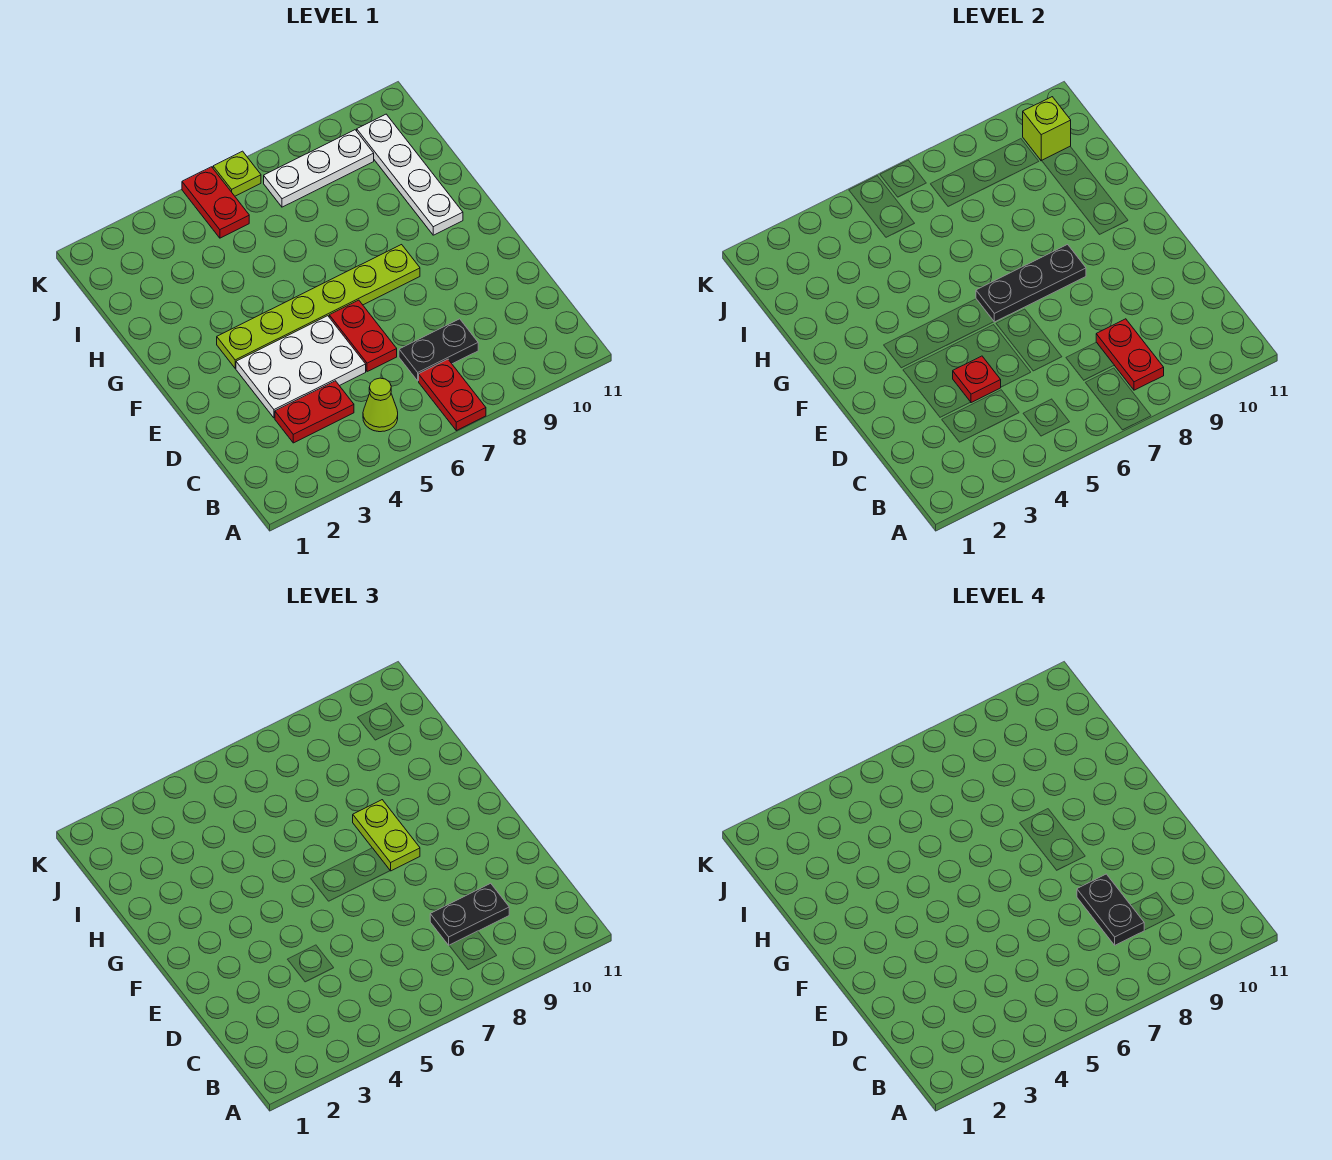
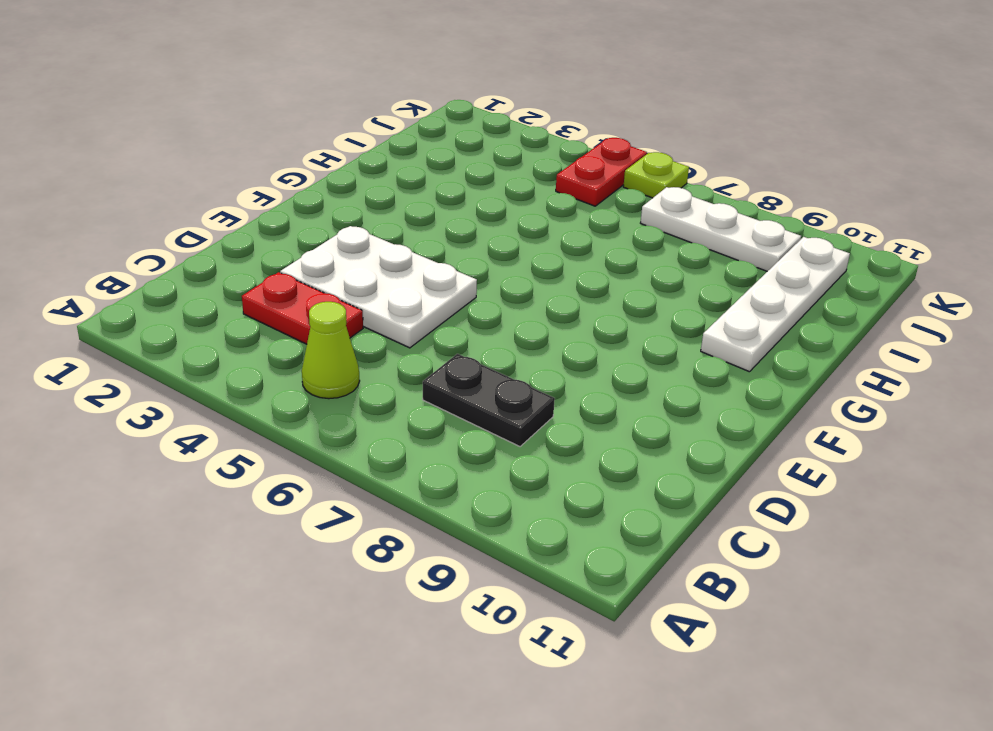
none -> red 1x2 plate [419,359,486,431]
none -> red 1x2 plate [329,300,397,372]
none -> lime 1x6 plate [217,245,420,368]

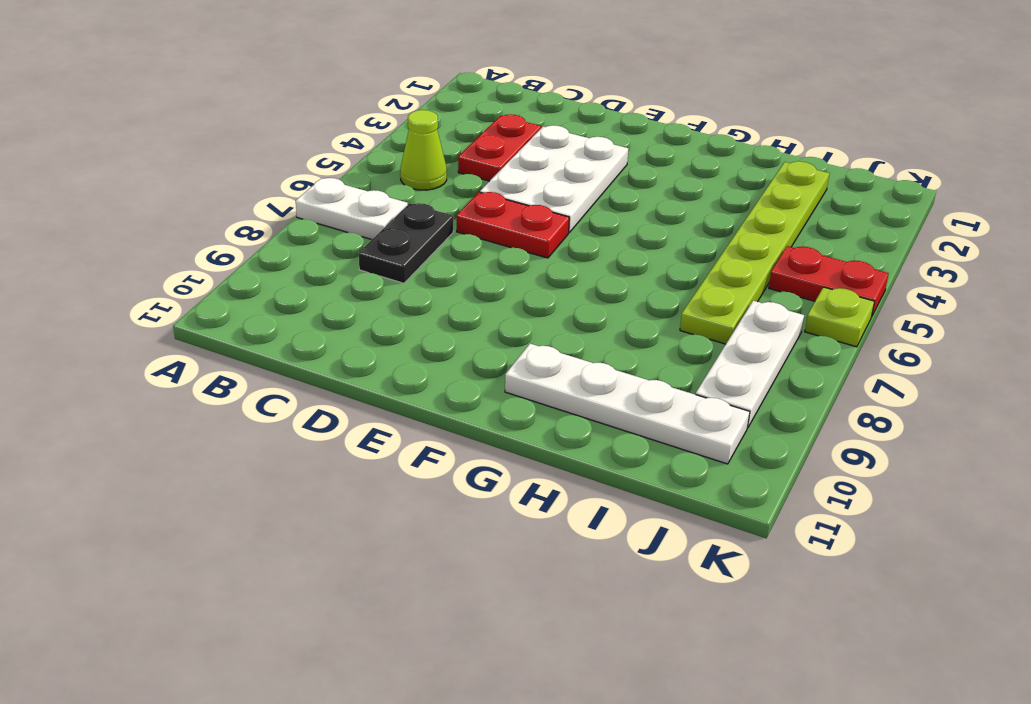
white 1x2 plate [296,178,408,240] -> red 1x2 plate [419,359,486,431]
lime 1x6 plate [680,161,830,344] -> lime 1x6 plate moved to [217,245,420,368]
none -> red 1x2 plate [1096,319,1164,390]
none -> red 1x1 plate [953,356,1001,403]
none -> black 1x3 plate [976,245,1086,322]

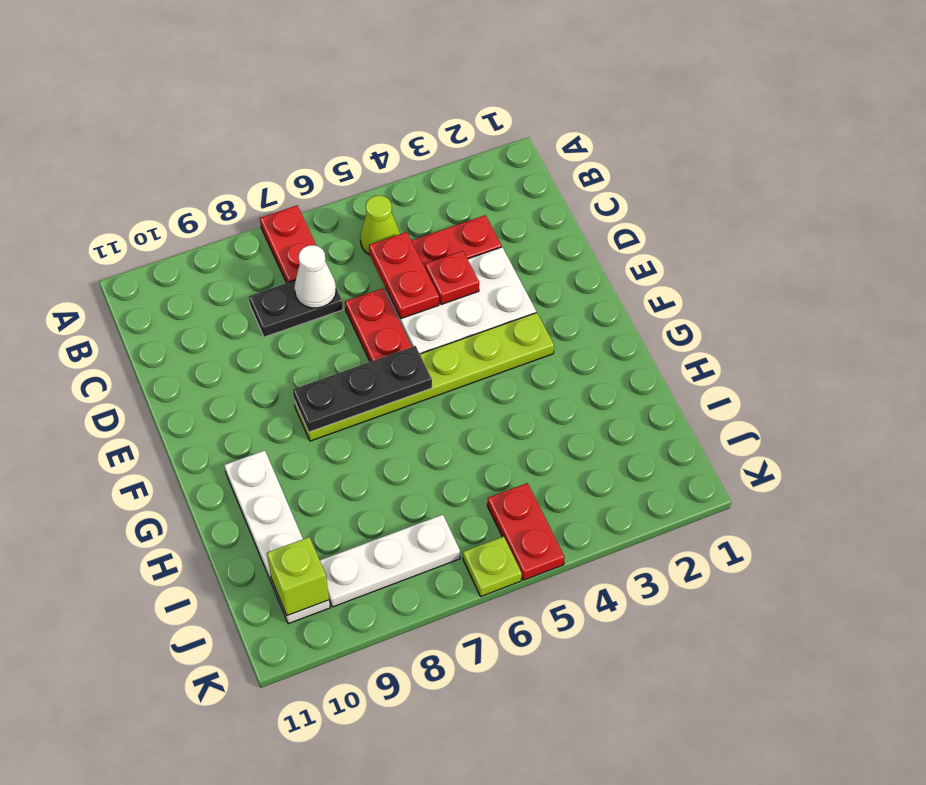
red 1x2 plate [369,232,439,319] -> red 1x2 plate moved to [1096,319,1164,390]
white 1x1 cone [294,245,336,308] -> none
none -> black 1x2 plate [430,883,509,945]
none -> lime 1x2 plate [353,800,420,871]
none -> black 1x2 plate [1077,874,1144,945]

